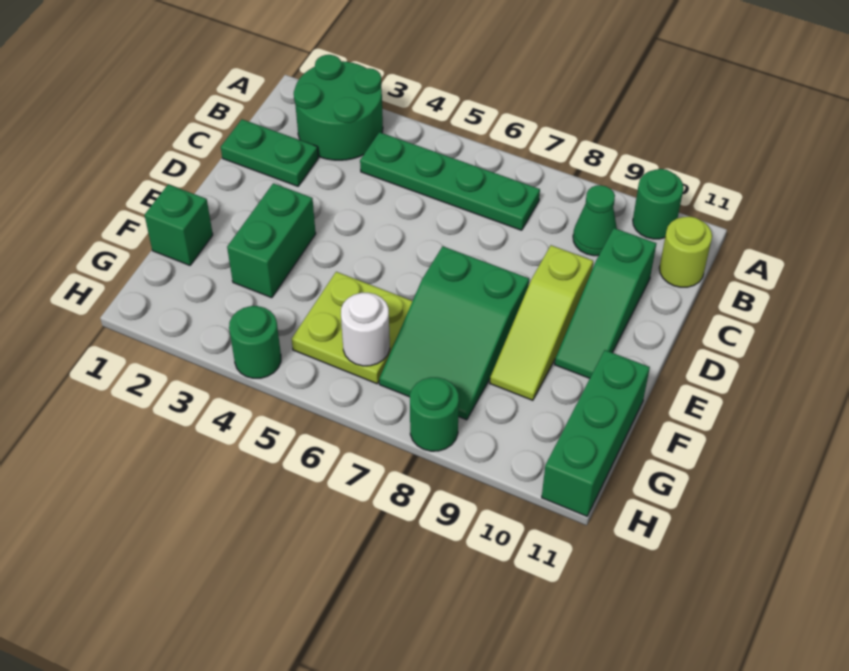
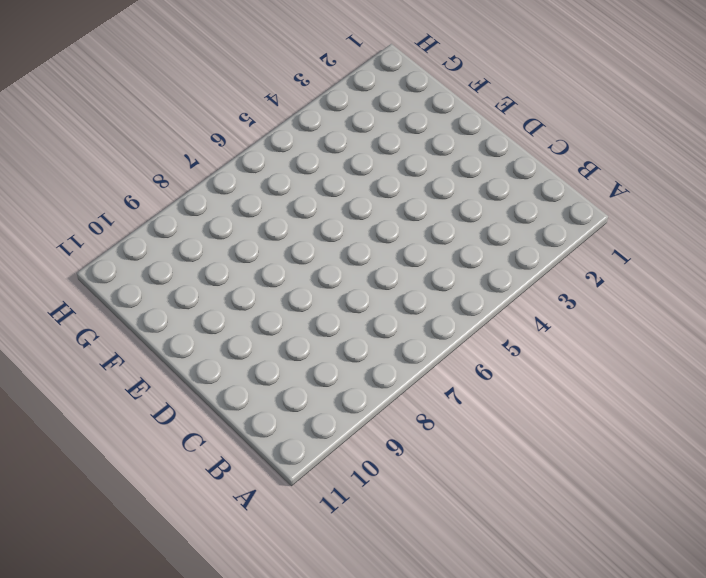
none -> green 2x2 round brick [294,55,383,160]
none -> green 1x1 round brick [633,169,684,239]
none -> green 1x4 plate [360,132,540,230]

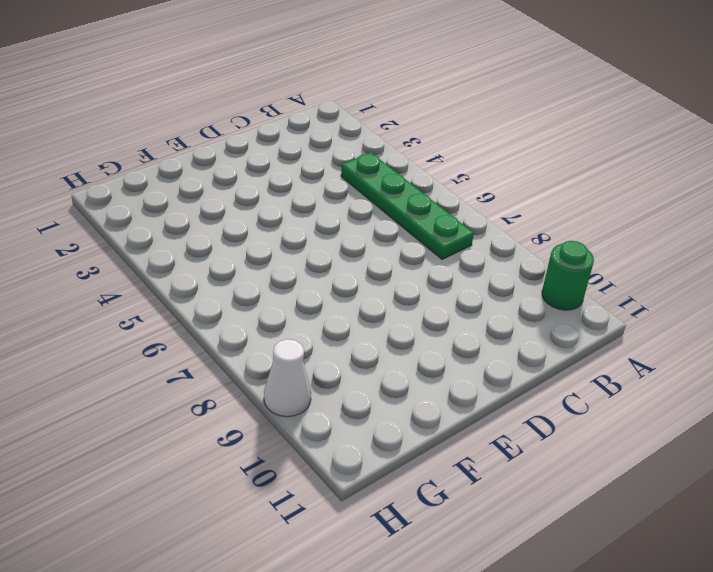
white 1x1 cone [264,339,311,417] -> none
none -> green 2x2 round brick [294,55,383,160]
none -> green 1x1 cone [573,185,617,256]
none -> lime 1x1 round brick [659,217,712,287]

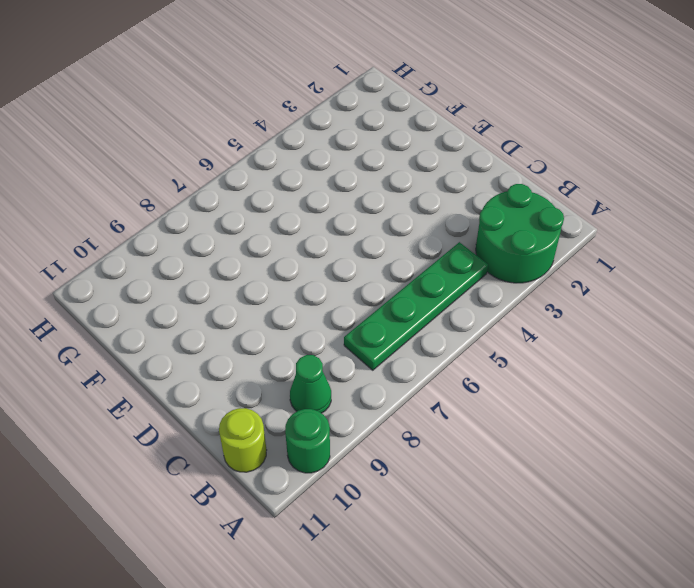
none -> green 1x2 plate [221,119,318,186]
none -> green 1x3 slope [555,228,656,378]
none -> lime 1x3 slope [490,245,593,400]

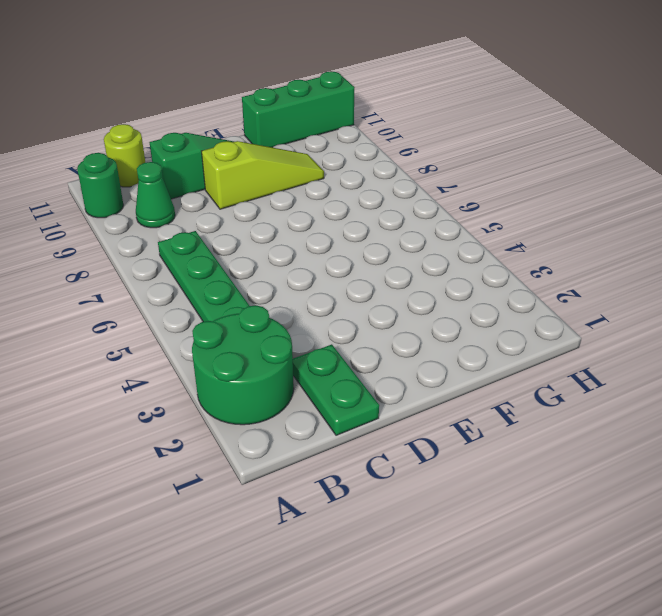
none -> green 1x2 brick [227,183,316,298]
none -> green 2x3 slope [379,246,529,420]
none -> green 1x1 brick [145,184,213,265]

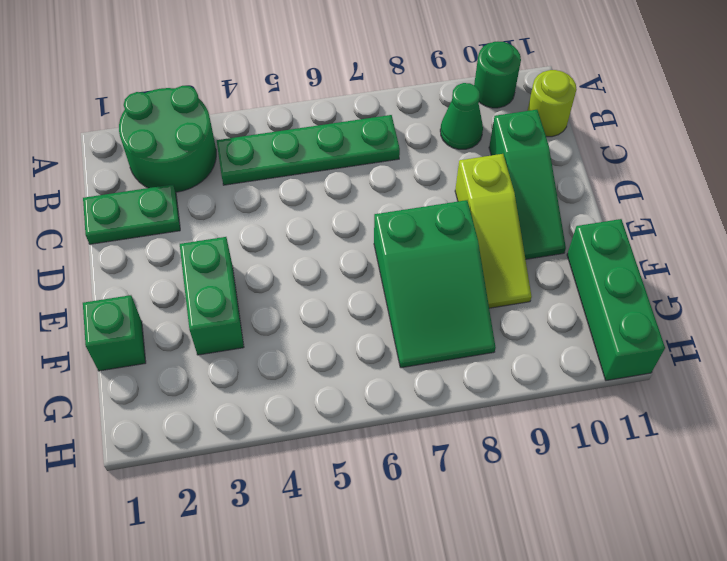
none -> lime 2x2 plate [292,272,412,384]
none -> green 1x1 round brick [229,306,281,378]
none -> green 1x1 round brick [410,377,459,451]

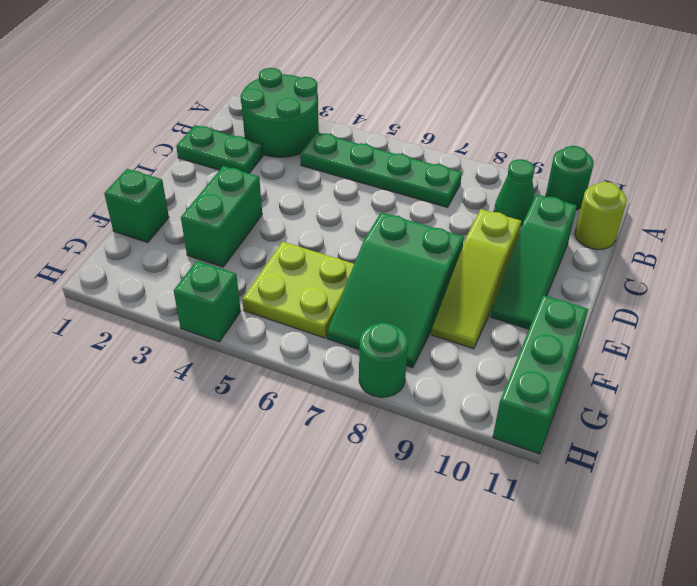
green 1x1 brick [174,261,241,342] -> green 1x1 round brick [229,306,281,378]
none -> white 1x1 round brick [341,293,390,366]

